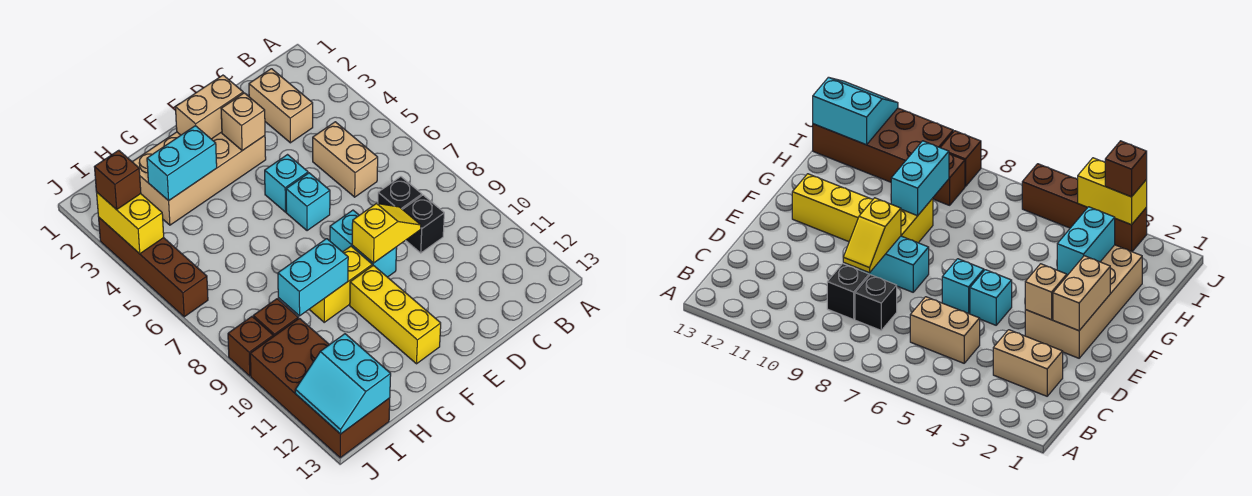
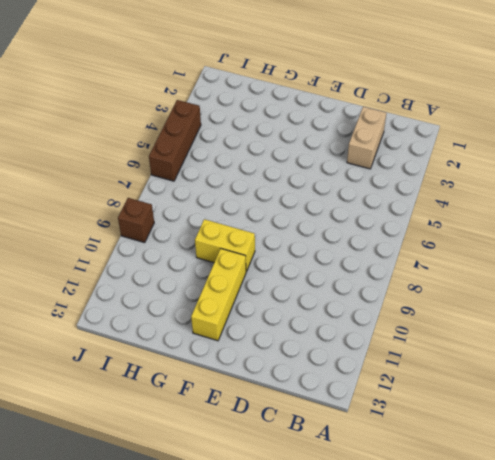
brown 1x3 brick [149,100,201,181] -> brown 1x4 brick [99,218,208,317]
none -> tan 1x2 brick [313,122,378,197]
none -> black 1x1 brick [378,177,422,209]
none -> black 1x1 brick [402,195,444,253]

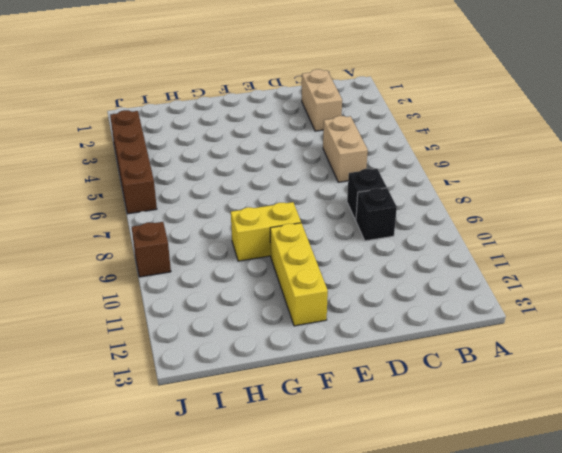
none -> tan 2x4 brick [133,132,266,225]
none -> cyan 1x1 brick [265,155,308,212]
none -> cyan 1x1 brick [286,173,330,231]

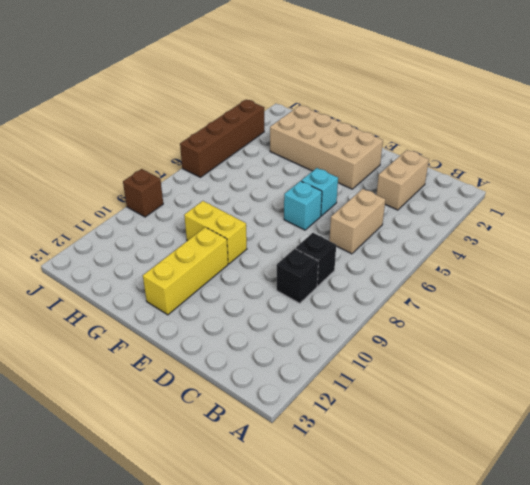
none -> cyan 1x2 brick [330,210,397,277]
none -> brown 1x1 brick [253,299,298,337]
none -> brown 2x4 brick [250,318,390,458]

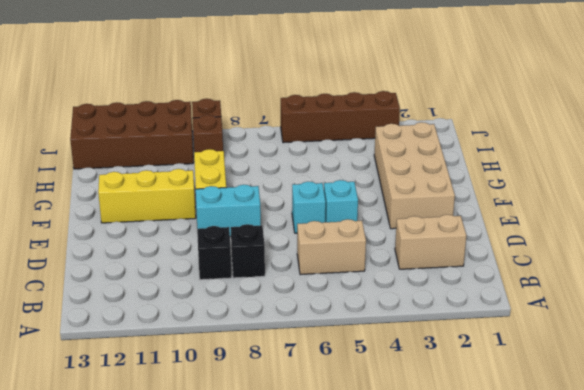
none -> yellow 1x2 slope [352,203,421,263]
none -> tan 1x2 brick [175,75,243,139]
none -> tan 1x1 brick [221,93,265,151]

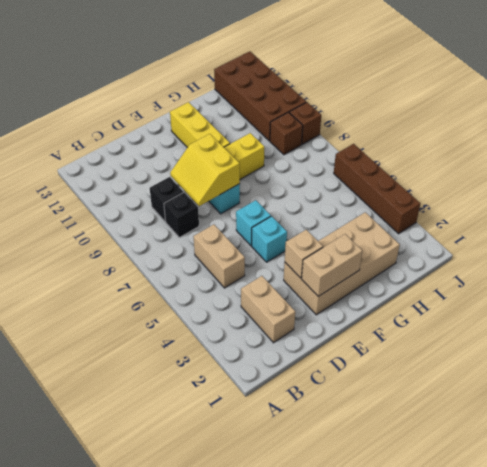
yellow 2x2 slope [170,134,240,206] -> yellow 1x2 slope [352,203,421,263]
none -> cyan 1x2 brick [147,126,217,201]
none -> cyan 1x2 brick [278,239,348,316]
none -> cyan 2x2 slope [295,334,391,434]

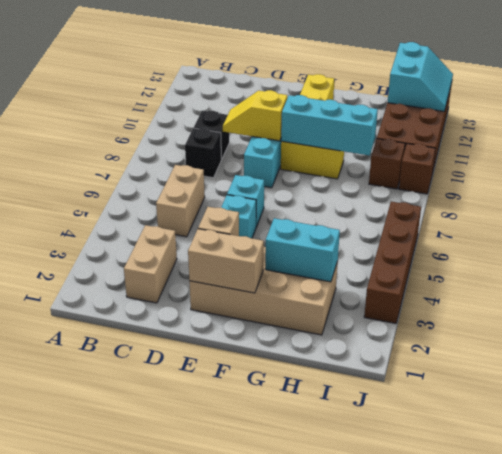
cyan 1x3 brick [281,95,378,156] -> cyan 1x2 brick [278,239,348,316]
none -> yellow 1x2 brick [97,193,164,254]
none -> brown 1x1 brick [95,150,141,210]

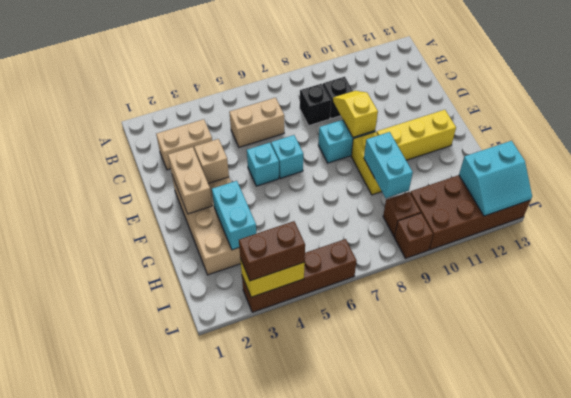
brown 1x2 brick [239,221,305,281] -> brown 1x1 brick [95,150,141,210]

